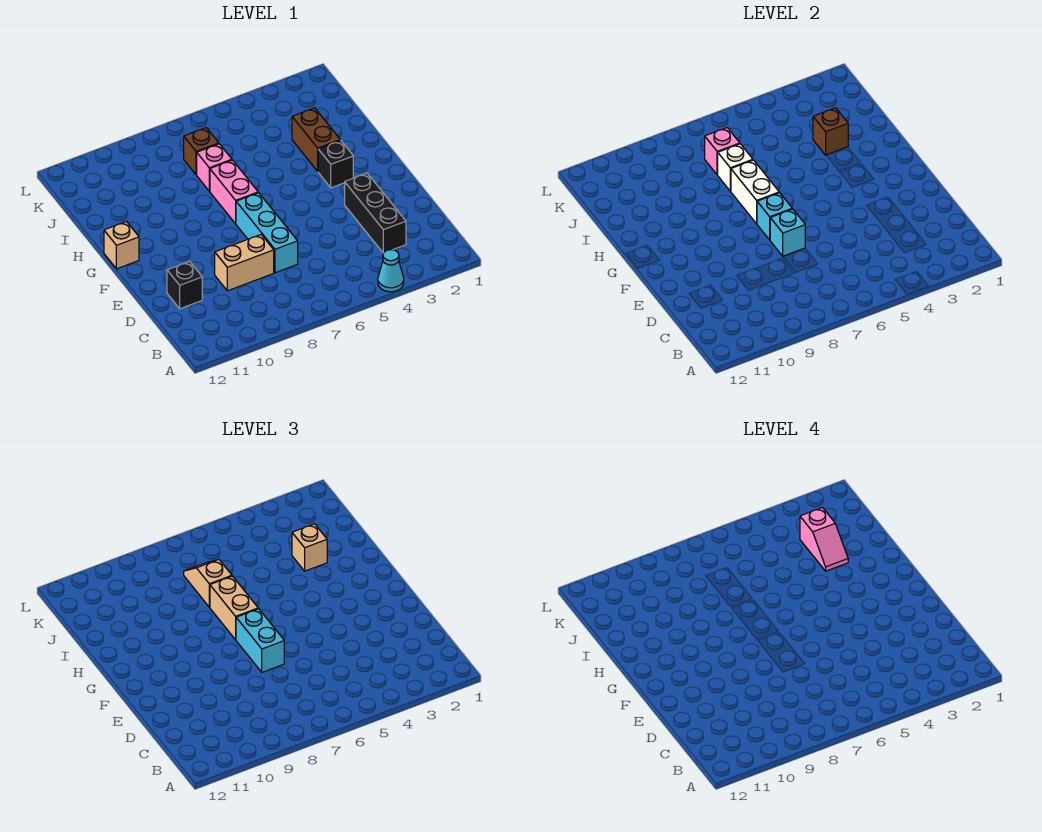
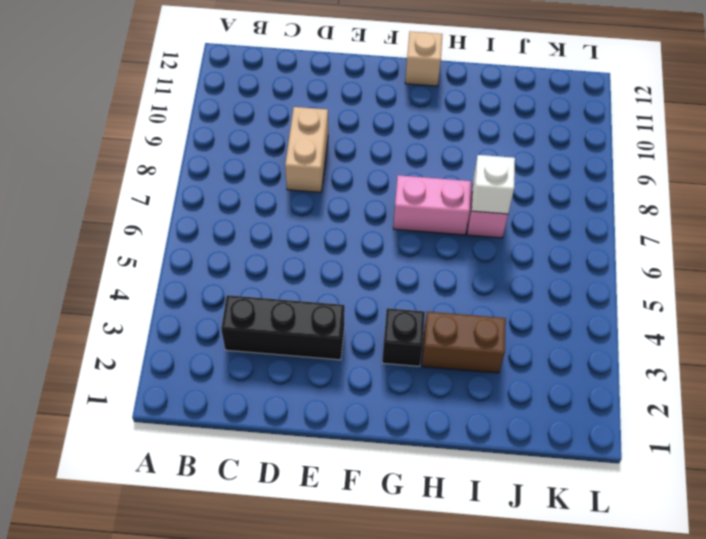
none -> cyan 1x1 cone [378,250,404,292]
none -> cyan 1x3 brick [236,193,298,273]
none -> black 1x1 brick [167,261,202,309]

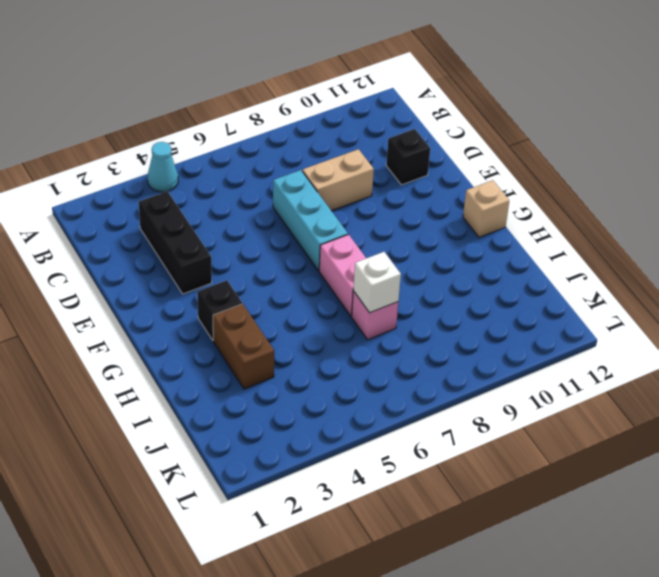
none -> brown 1x1 brick [184,128,219,175]
none -> cyan 1x1 brick [770,209,805,256]
none -> cyan 1x1 brick [757,193,792,240]

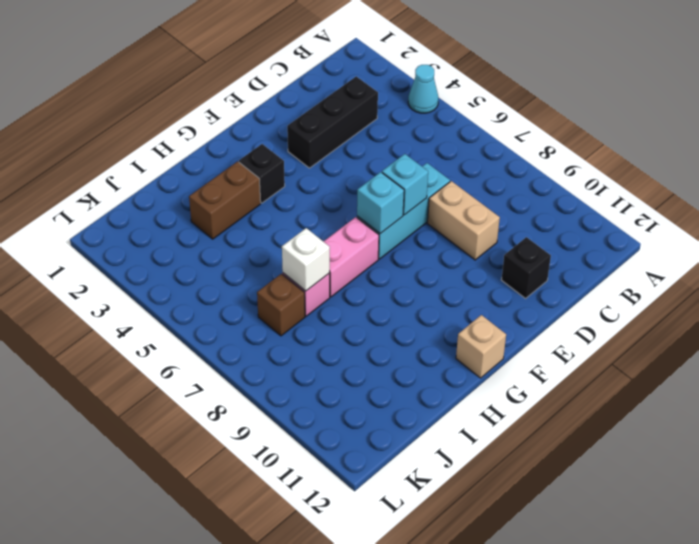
none -> white 1x2 brick [731,160,779,224]
none -> brown 1x1 brick [813,108,848,155]
none -> pink 1x1 brick [705,128,740,175]

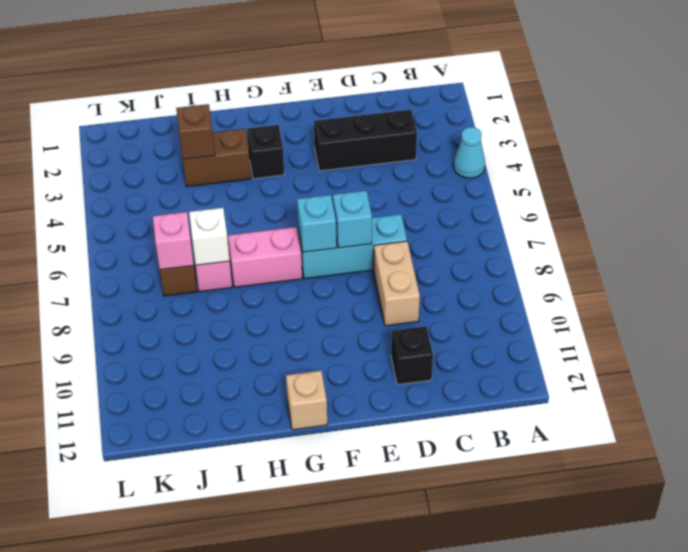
none -> white 1x2 brick [731,160,779,224]
none -> cyan 1x2 brick [236,609,284,672]
none -> tan 1x2 brick [210,576,258,640]

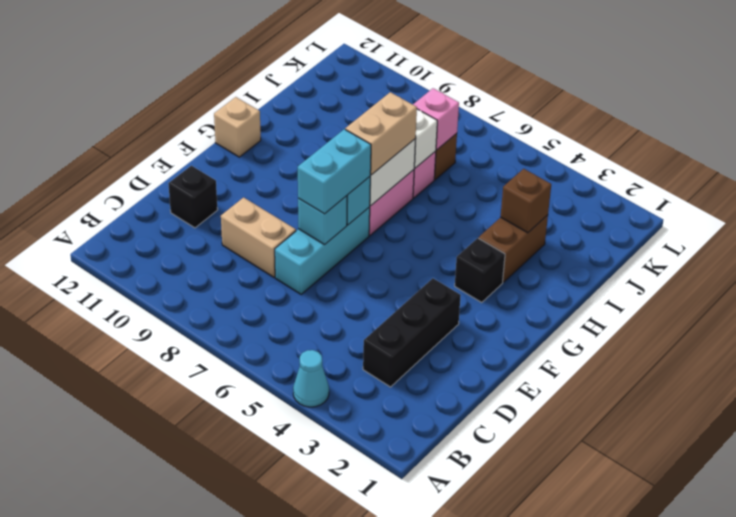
none -> tan 1x1 brick [292,524,327,571]
none -> tan 1x2 slope [184,560,232,607]
none -> pink 1x2 slope [800,508,848,571]

